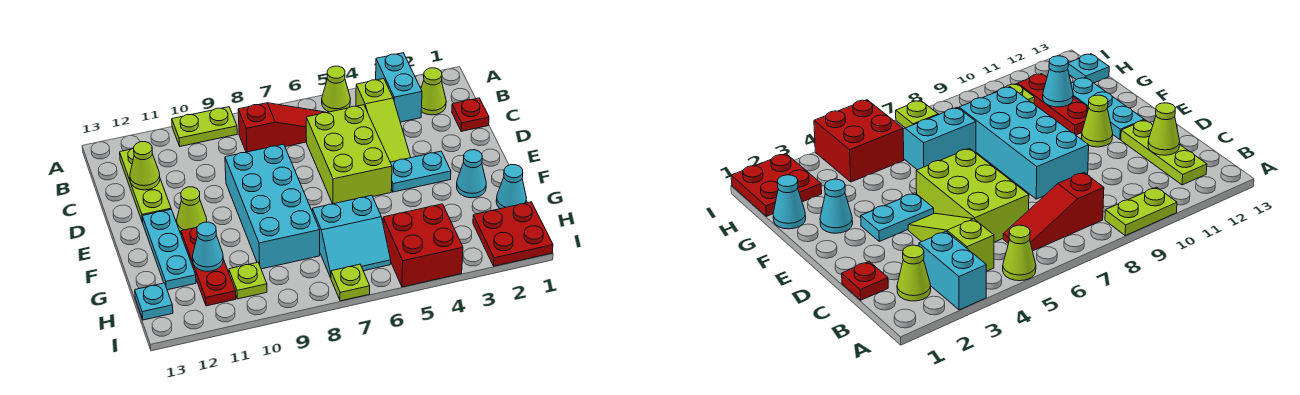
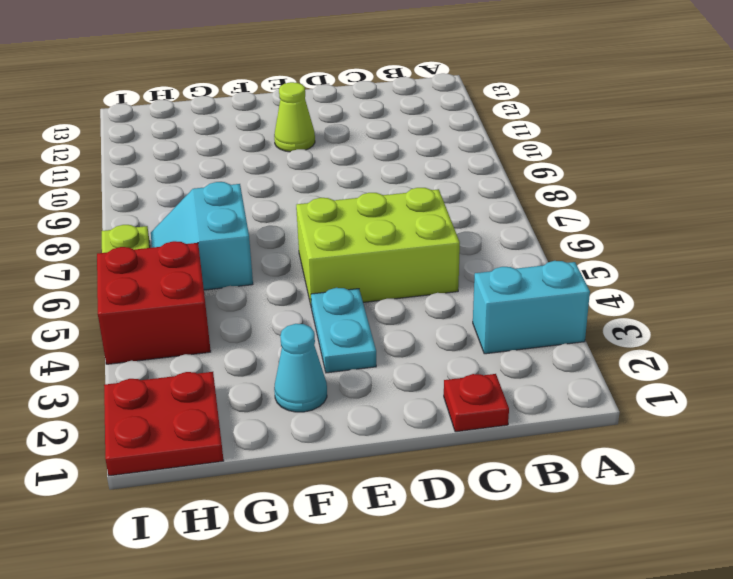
none -> lime 1x1 cone [322,66,350,112]
none -> lime 1x2 plate [172,107,237,146]
none -> lime 1x1 cone [421,68,446,115]

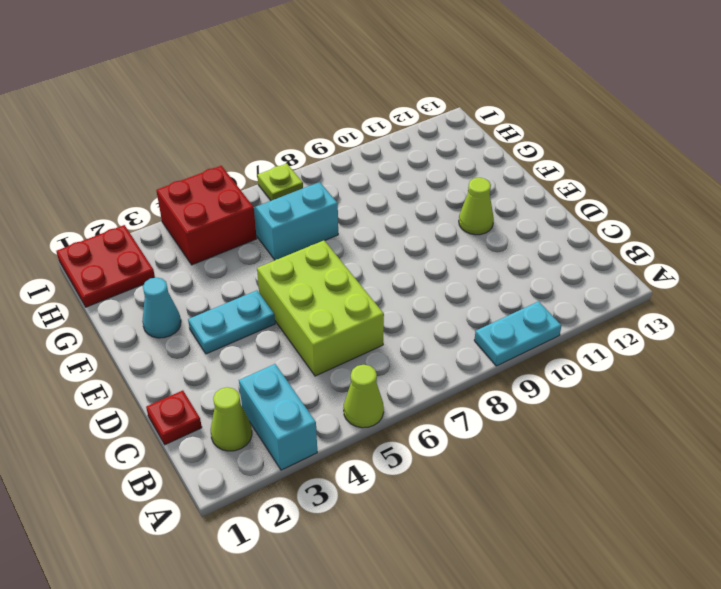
cyan 1x2 plate [474,301,561,366] -> lime 1x2 plate [172,107,237,146]
none -> lime 1x3 slope [356,79,411,162]
none -> red 1x3 slope [238,103,326,152]
none -> lime 1x3 plate [120,148,171,222]

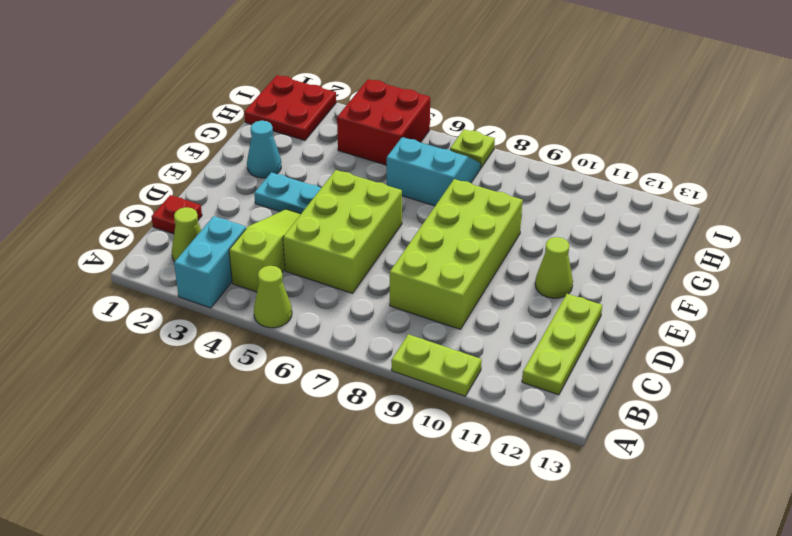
lime 2x4 brick [390,179,523,329] -> cyan 2x4 brick [225,144,320,269]
none -> red 1x3 slope [238,103,326,152]
none -> cyan 1x3 plate [142,209,196,290]
none -> red 1x3 plate [181,227,236,306]

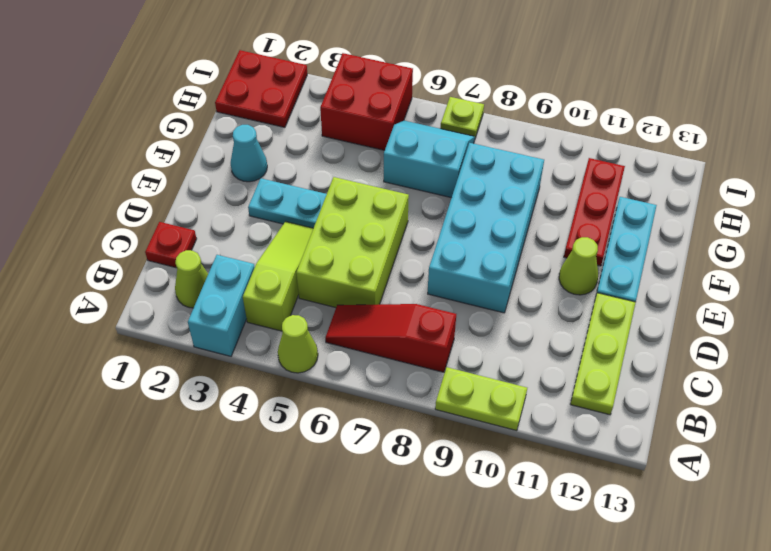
none -> cyan 1x1 cone [496,165,526,209]
none -> lime 1x1 plate [229,262,267,299]
none -> cyan 1x1 plate [135,283,173,320]

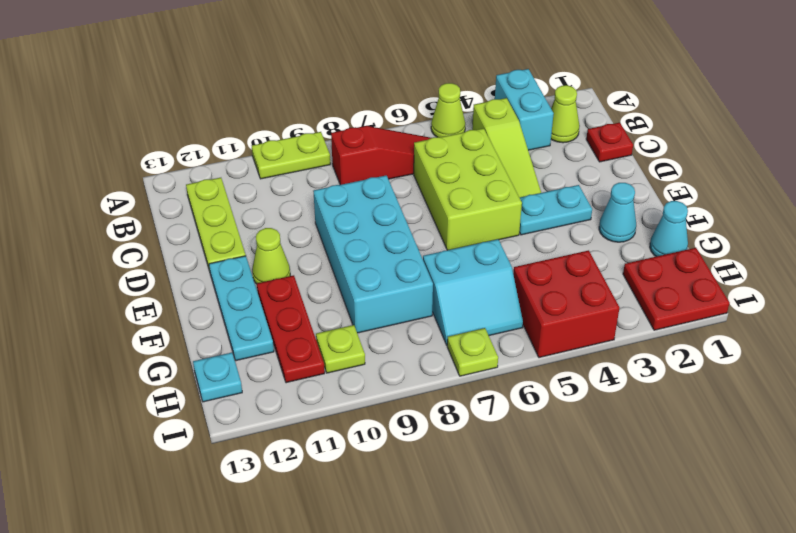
none -> lime 1x1 cone [130,142,160,190]
none -> cyan 1x1 cone [193,222,223,272]

